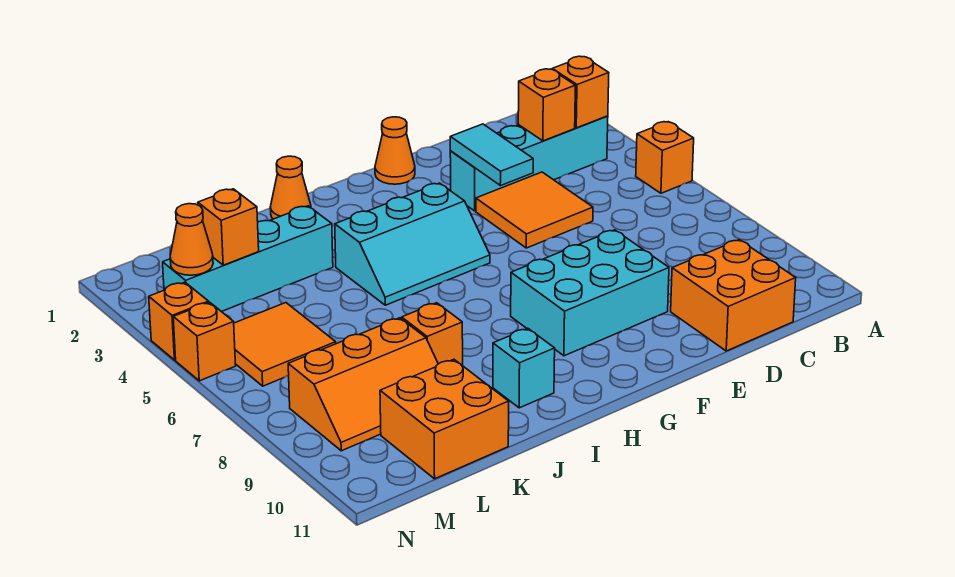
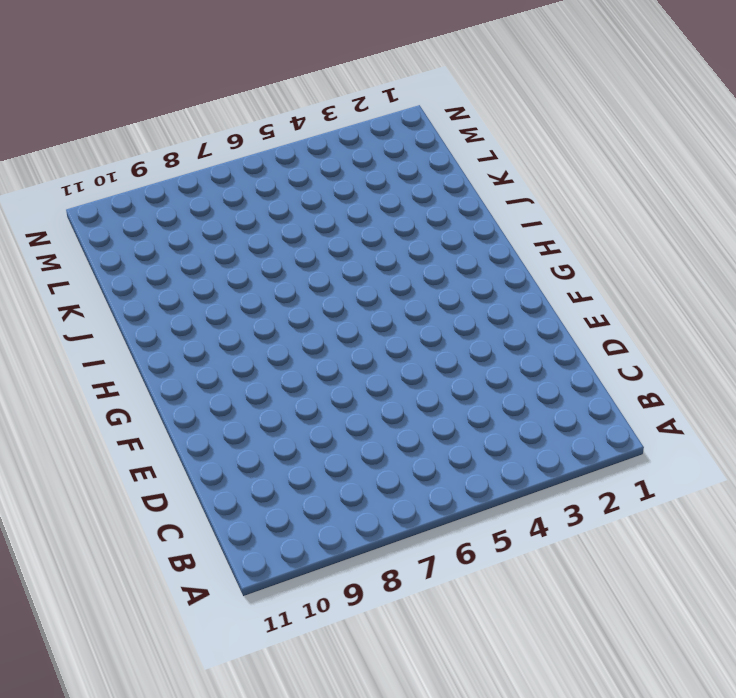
none -> orange 1x1 brick [636,122,694,193]
none -> cyan 1x4 brick [450,116,608,211]
none -> orange 2x2 brick [671,240,796,351]

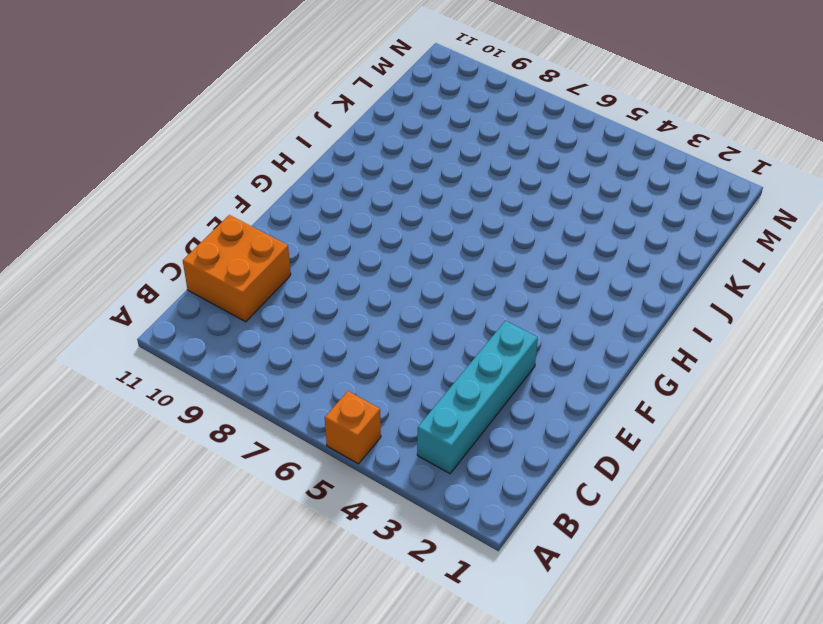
none -> orange 2x2 tile [476,172,593,248]
none -> cyan 2x3 brick [511,230,669,356]
none -> orange 1x1 cone [375,117,415,184]

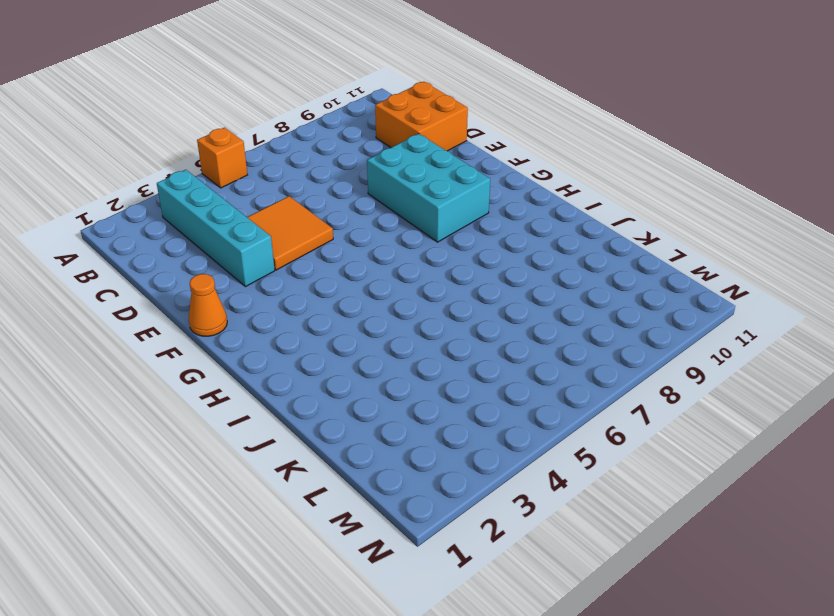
none -> cyan 2x3 slope [335,183,490,305]
none -> orange 1x1 cone [270,156,311,219]
none -> cyan 1x1 brick [493,328,555,408]

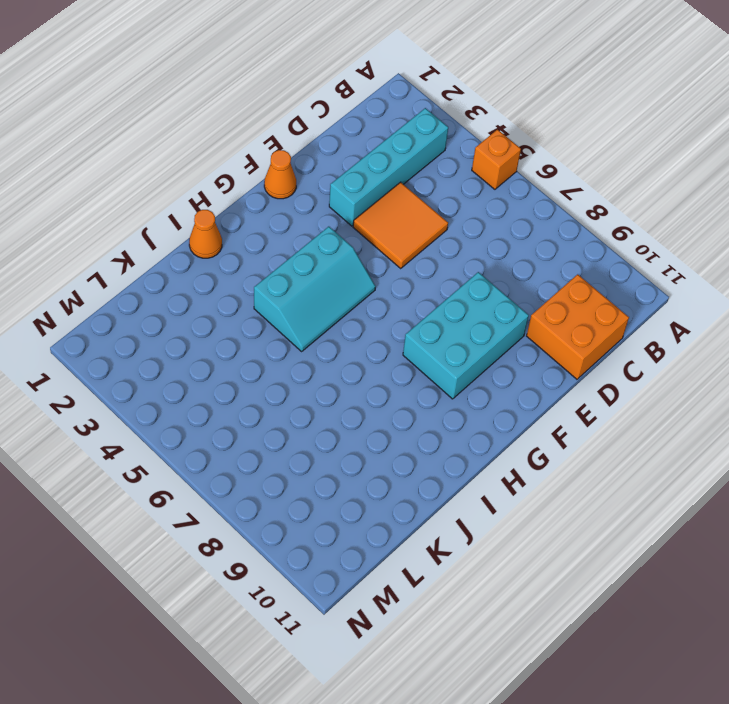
none -> cyan 1x1 brick [493,328,555,408]
none -> cyan 1x4 brick [163,206,333,312]
none -> orange 1x1 brick [402,303,463,366]

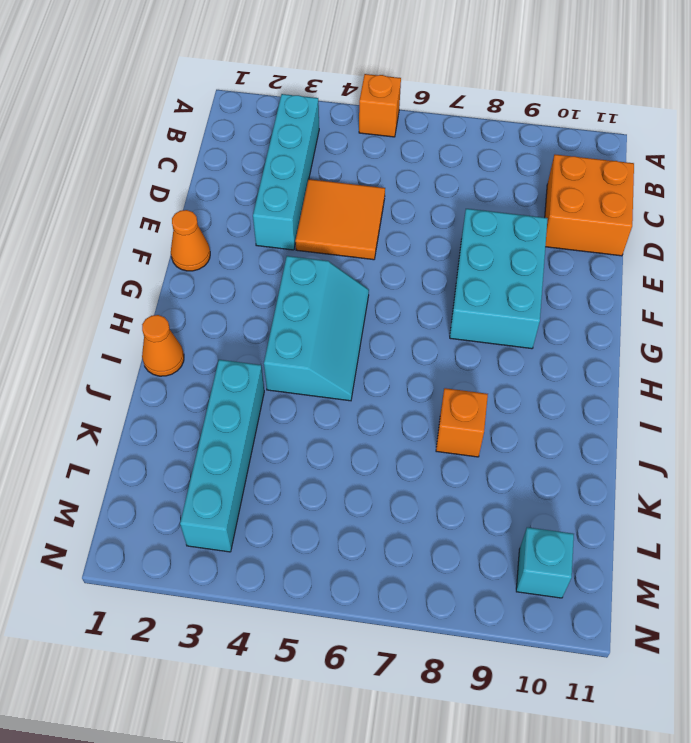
cyan 1x1 brick [516,527,574,598] -> cyan 1x1 brick moved to [493,328,555,408]
none -> orange 2x3 slope [288,318,438,451]
none -> orange 2x2 brick [380,359,509,479]
none -> orange 2x2 tile [234,303,336,386]

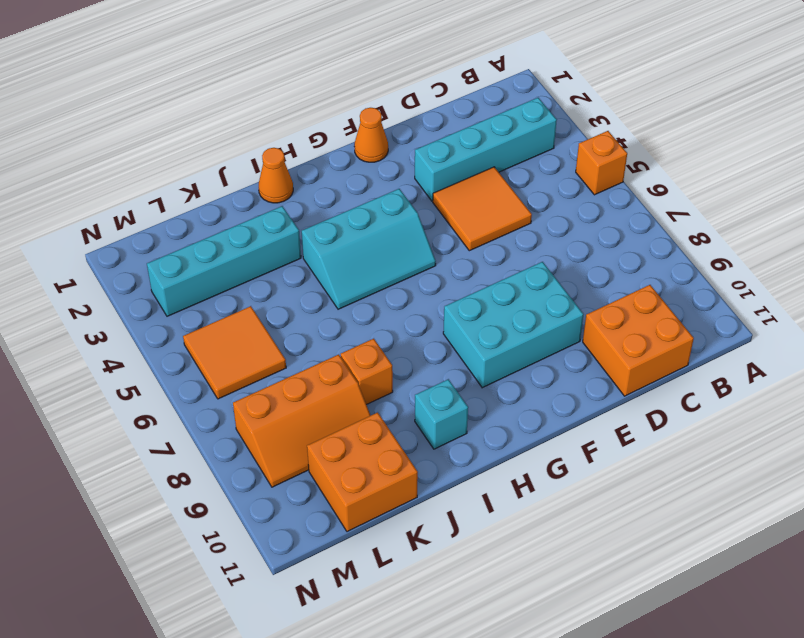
none -> orange 1x1 brick [149,282,209,360]
none -> orange 1x1 brick [173,302,236,381]
none -> orange 1x1 brick [552,56,609,128]

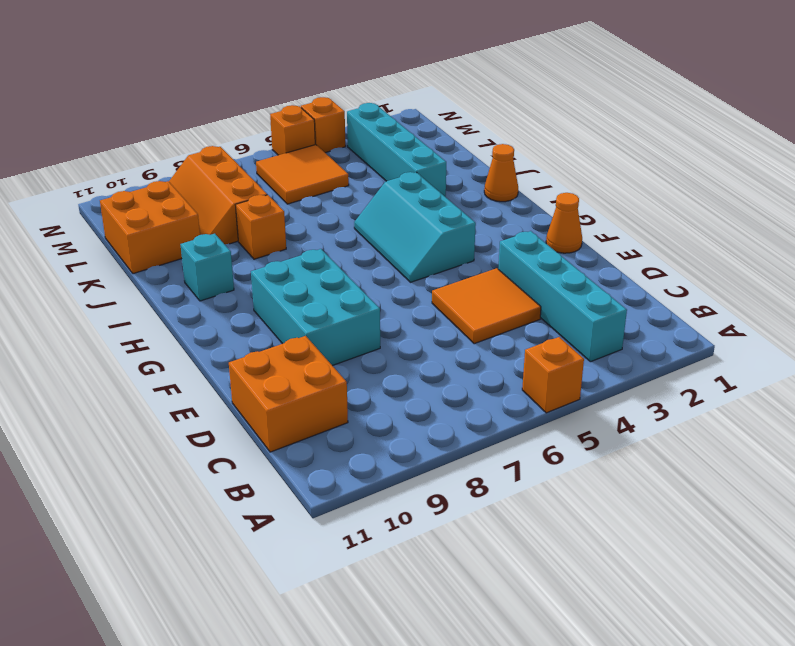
none -> orange 1x1 brick [552,56,609,128]
none -> orange 1x1 brick [518,69,575,141]
none -> cyan 1x2 tile [450,124,533,186]

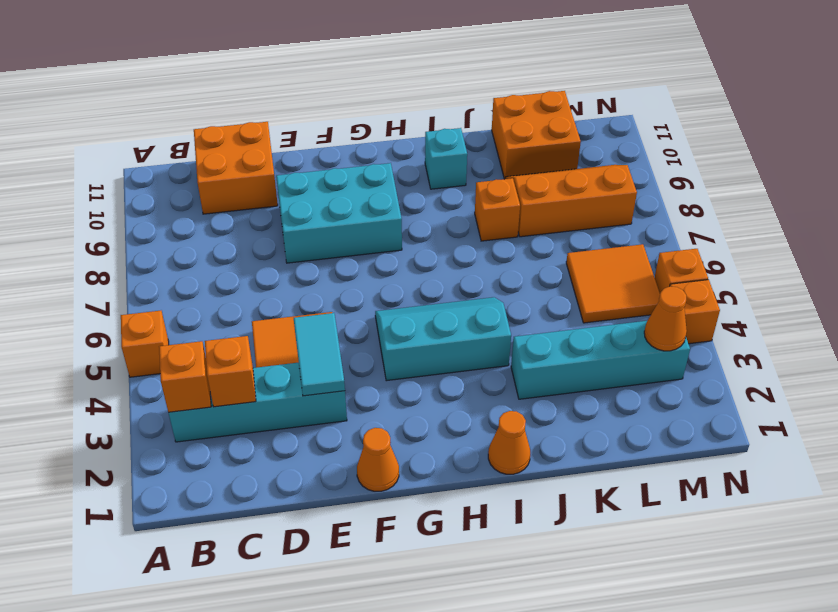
none -> orange 1x1 brick [198,189,259,265]

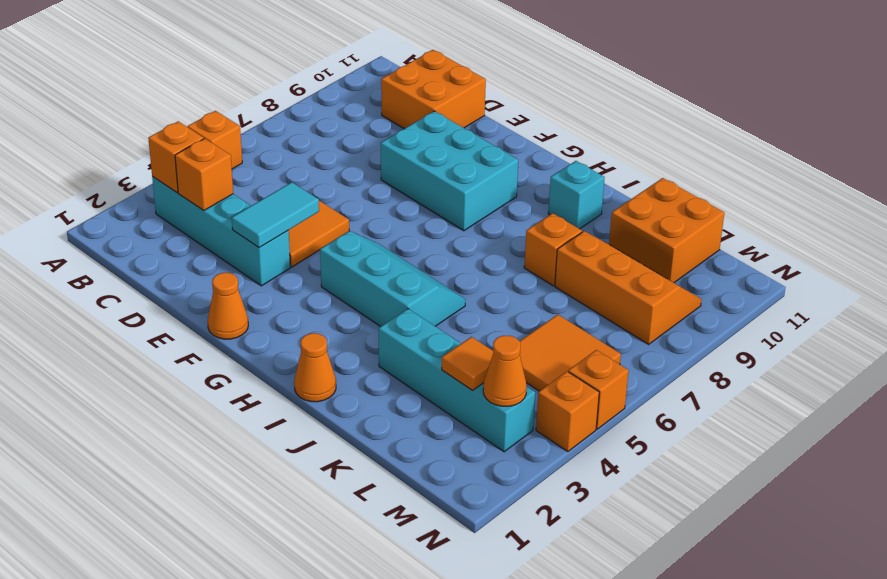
orange 1x1 tile [442,337,493,391] -> orange 1x1 brick [198,189,259,265]

